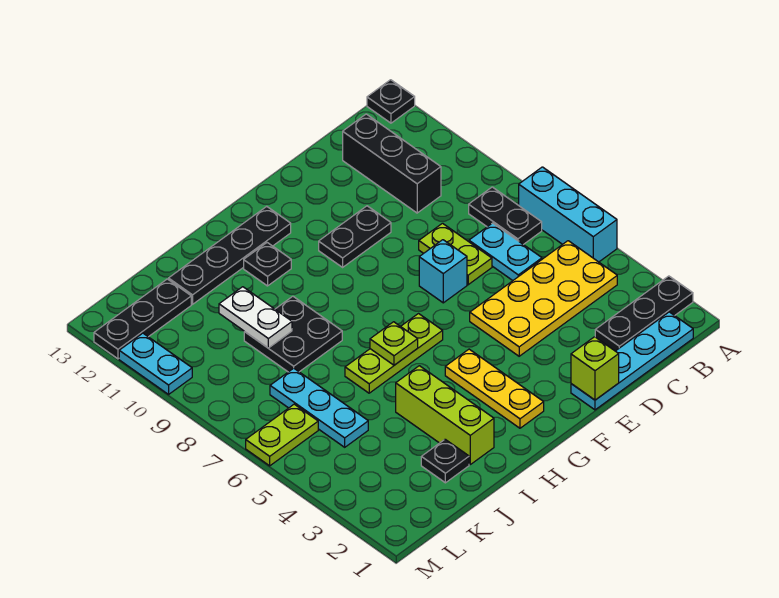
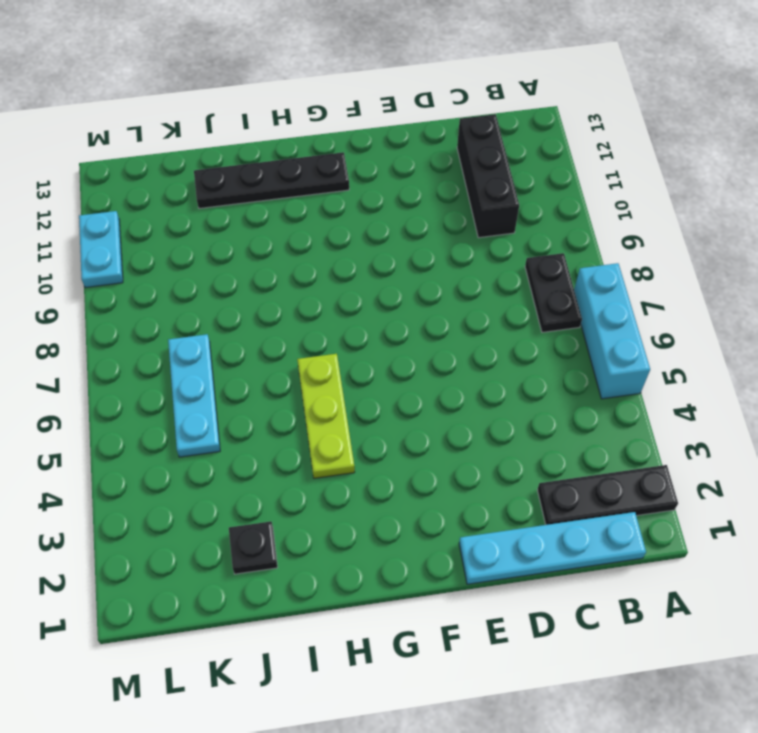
lime 1x3 plate [297,354,355,478] -> lime 1x3 plate turned to [345,314,443,393]
none -> black 1x1 plate [367,80,415,123]
none -> yellow 2x4 plate [470,241,617,356]
none -> cyan 1x2 plate [469,223,542,280]

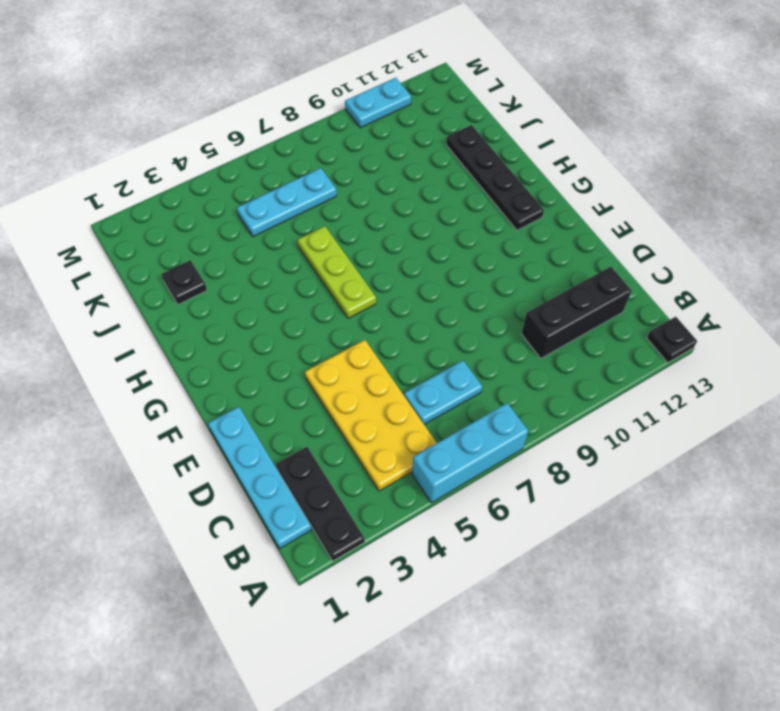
none -> black 1x2 plate [469,187,542,245]
none -> lime 1x2 plate [419,223,492,285]
none -> cyan 1x1 brick [419,240,467,303]

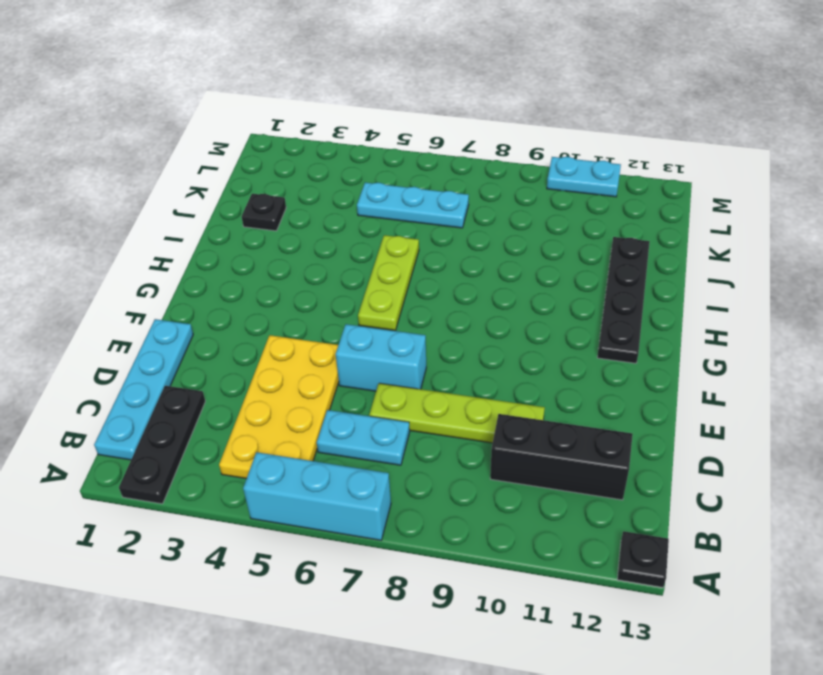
lime 1x4 plate [369,383,545,443] -> lime 1x2 plate [419,223,492,285]
cyan 1x2 brick [336,324,426,391] -> cyan 1x1 brick [419,240,467,303]
none -> black 1x2 plate [469,187,542,245]
none -> black 1x2 plate [319,206,391,267]
none -> yellow 1x3 plate [445,349,544,428]

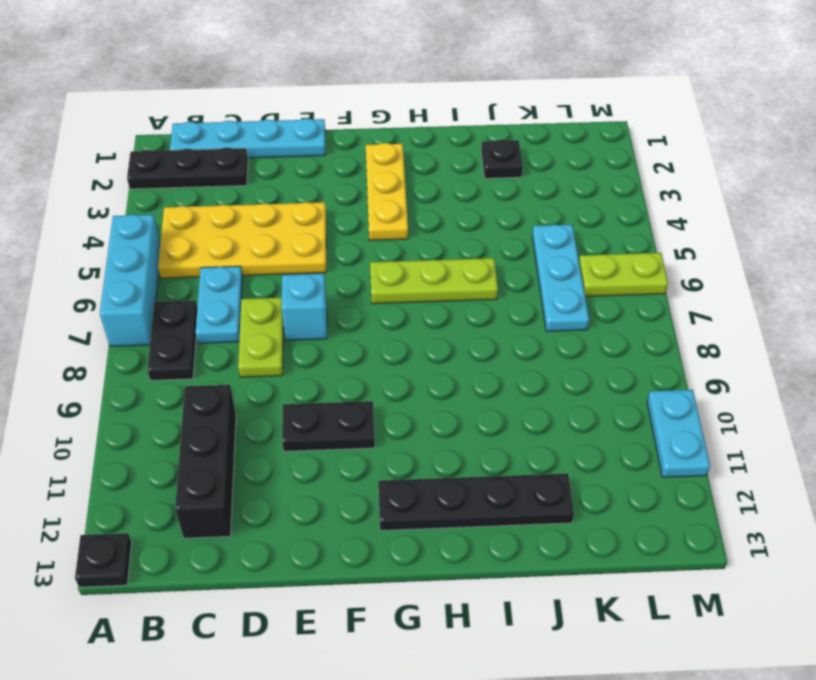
none -> black 1x1 plate [244,243,291,286]
none -> lime 1x3 brick [396,366,494,464]
none -> black 2x2 plate [244,296,342,372]

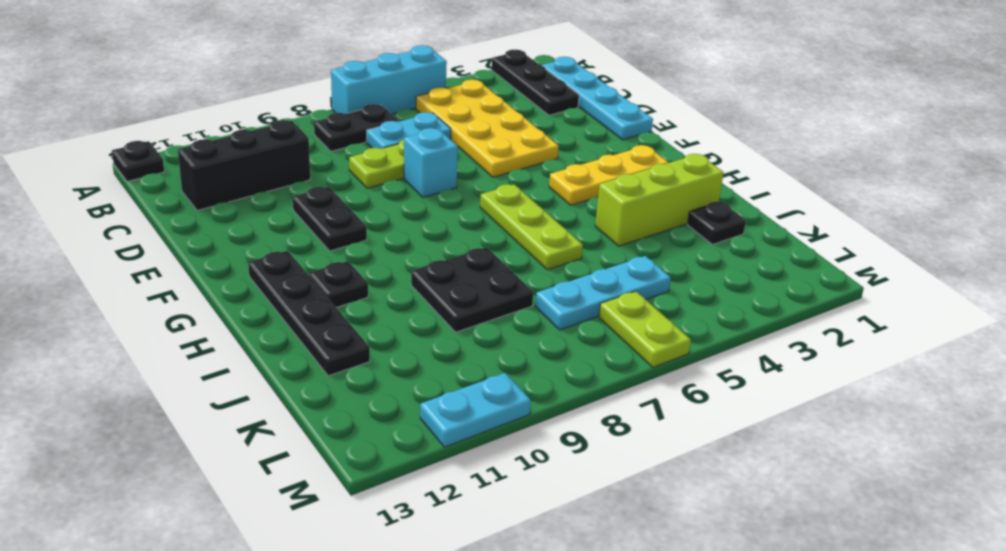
none -> black 1x3 plate [94,279,191,359]
none -> lime 1x1 brick [571,337,619,400]
none -> lime 1x1 plate [370,322,418,365]

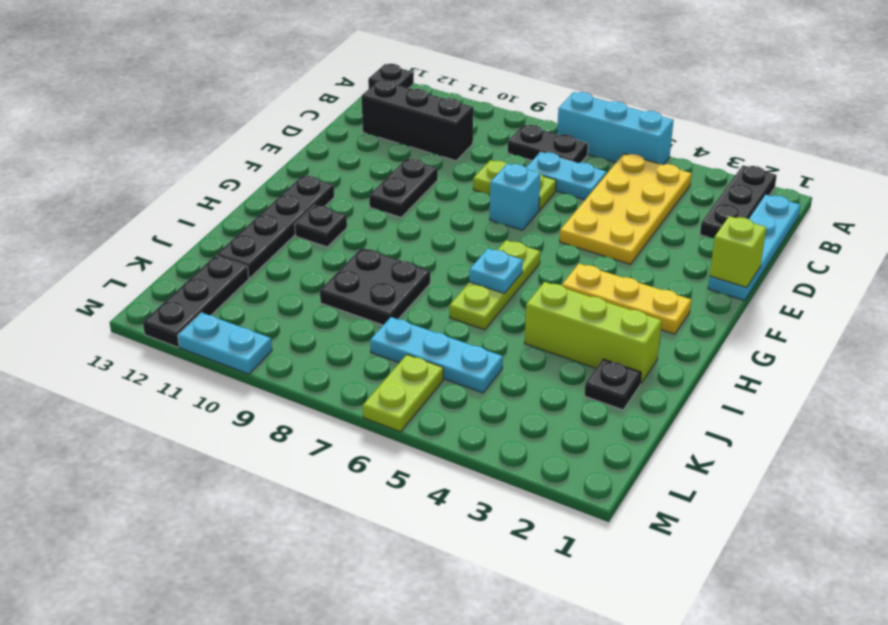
cyan 1x1 plate [469,249,523,294] -> lime 1x1 plate [370,322,418,365]
none -> white 1x2 plate [219,287,292,348]

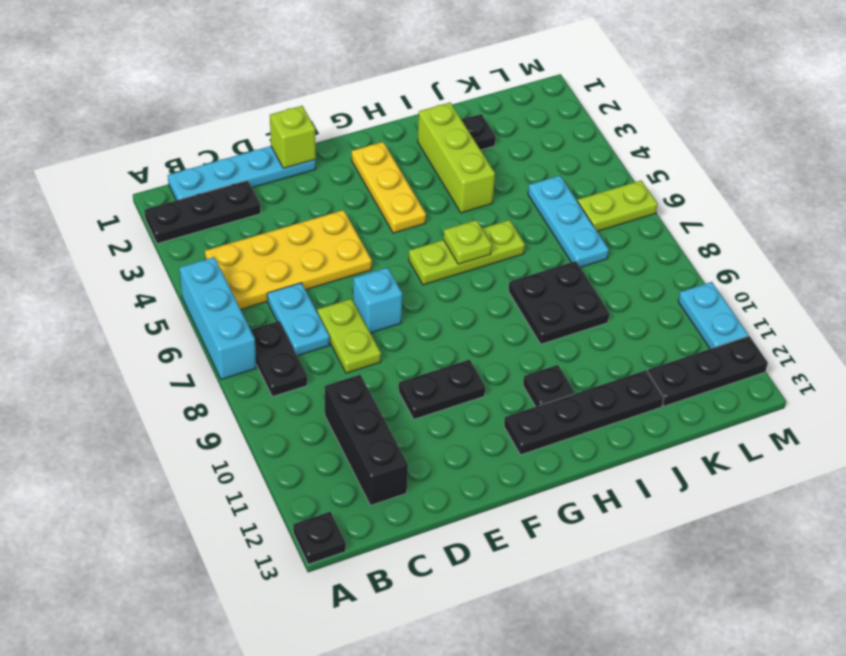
none -> white 1x2 plate [219,287,292,348]

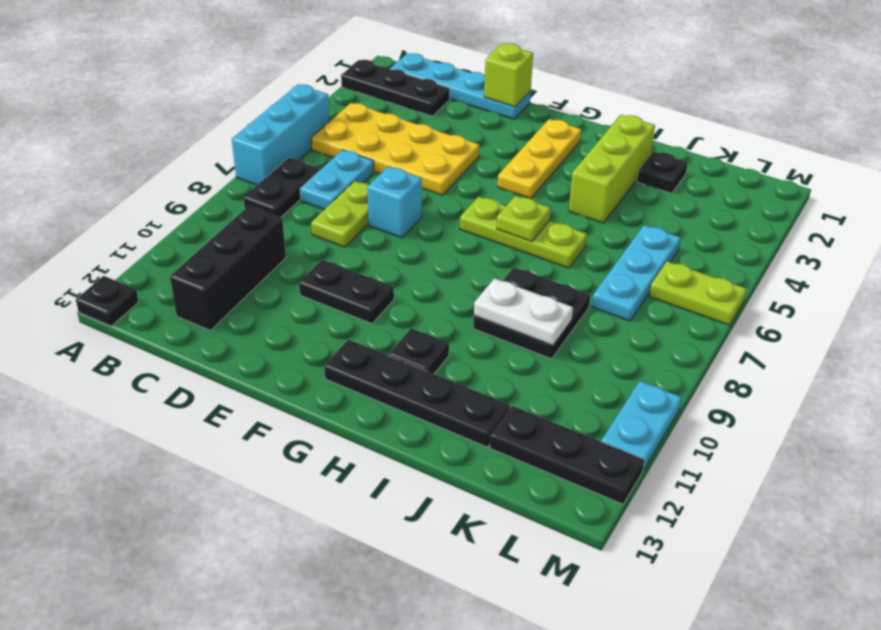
white 1x2 plate [474,278,573,345] -> white 1x2 plate turned to [219,287,292,348]

